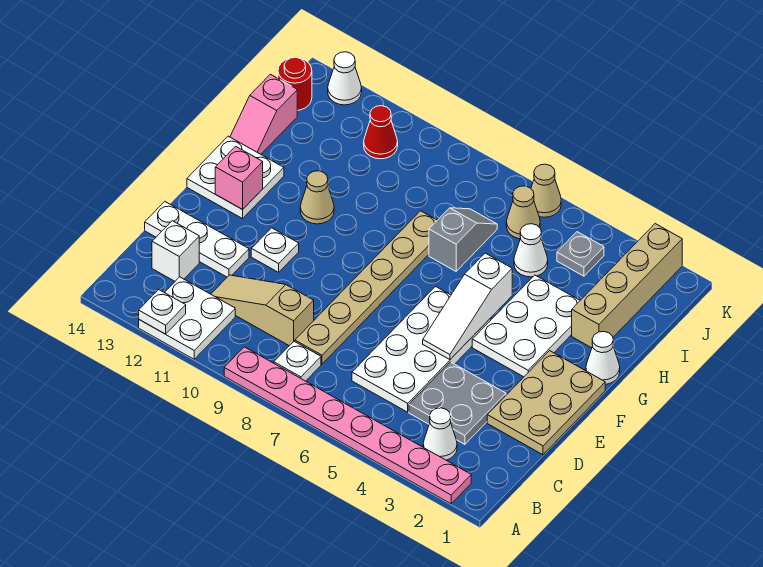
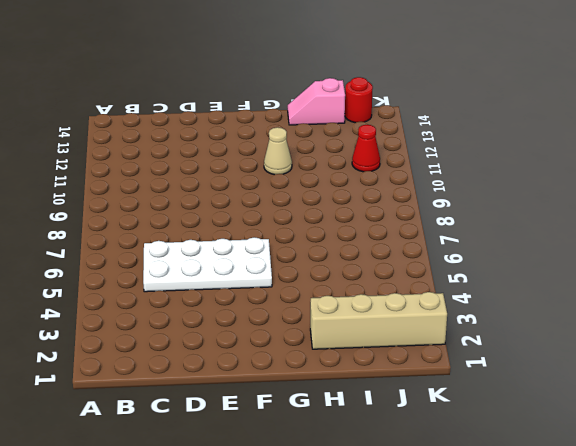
none -> pink 1x8 plate [224,347,471,504]
none -> white 2x2 plate [139,277,235,359]
none -> white 1x1 cone [423,408,457,460]

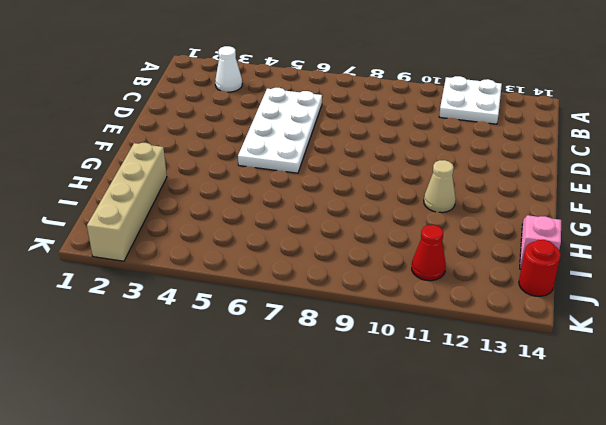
none -> pink 1x8 plate [224,347,471,504]
none -> white 1x1 plate [274,341,321,381]
none -> grey 2x2 plate [409,362,506,444]

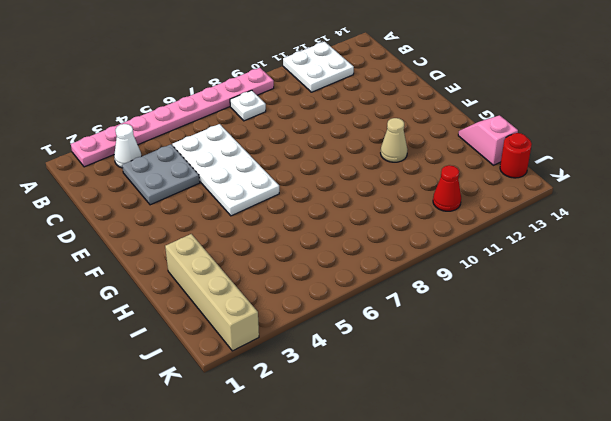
none -> tan 1x6 plate [295,211,437,364]
none -> tan 1x3 slope [211,275,314,346]
none -> white 1x1 brick [152,221,199,281]

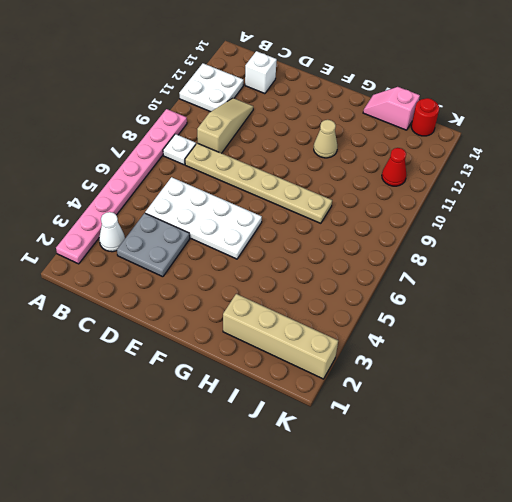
none -> tan 2x3 plate [487,351,605,455]
none -> white 1x3 plate [145,202,249,277]
none -> white 1x1 plate [251,228,299,272]

